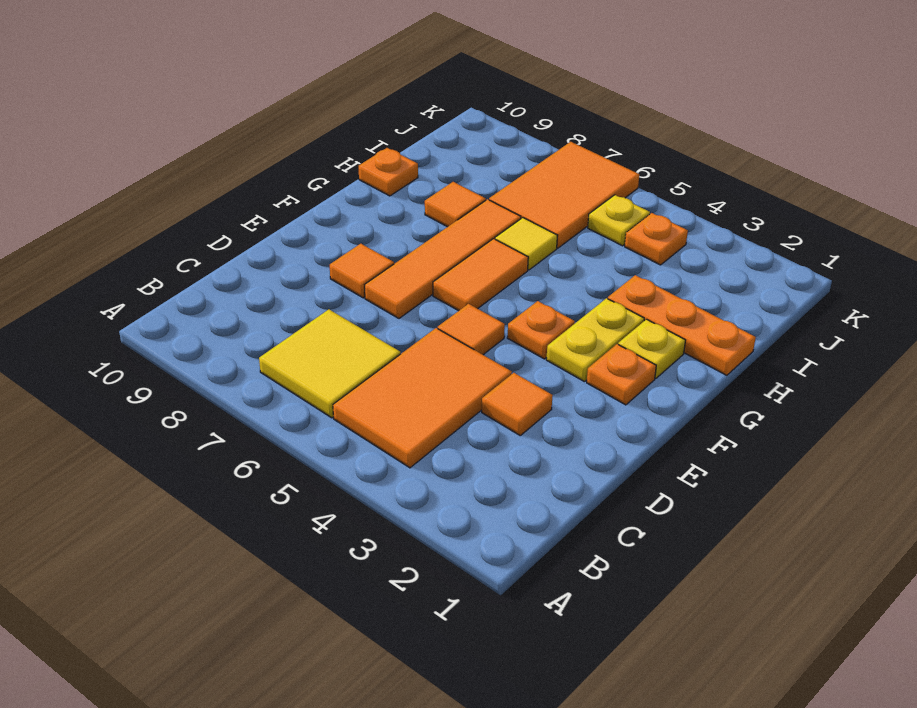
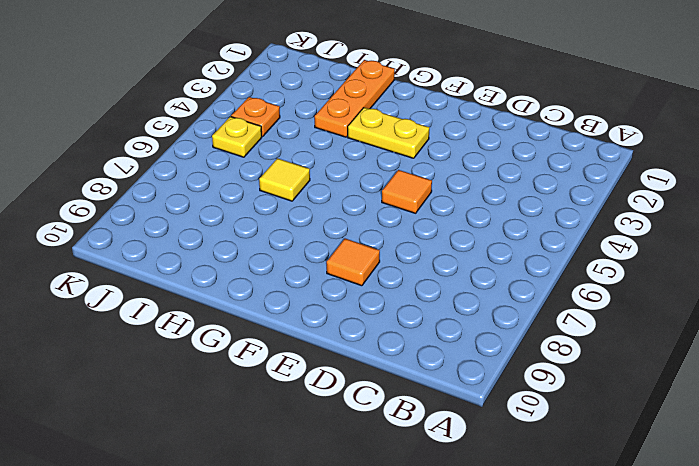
none -> orange 2x3 tile [333,328,512,468]
none -> yellow 2x2 tile [259,309,401,418]
none -> orange 1x1 tile [482,373,553,435]

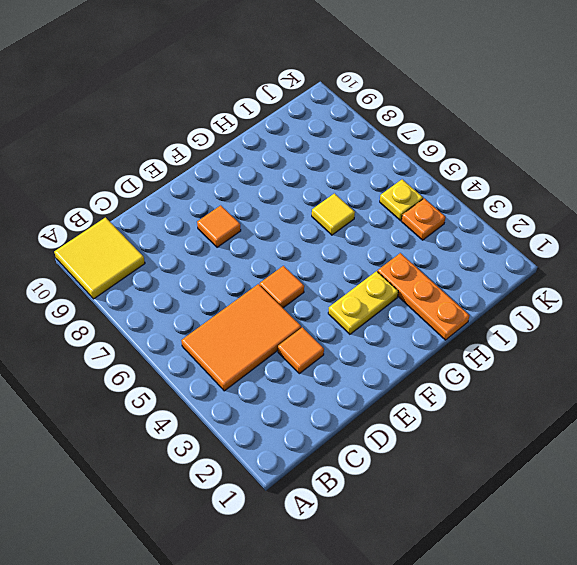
yellow 2x2 tile [54,218,145,299] -> yellow 2x2 tile moved to [259,309,401,418]
none -> orange 1x4 tile [365,199,521,318]
none -> orange 1x1 plate [587,344,656,405]
none -> orange 1x1 plate [507,301,575,359]

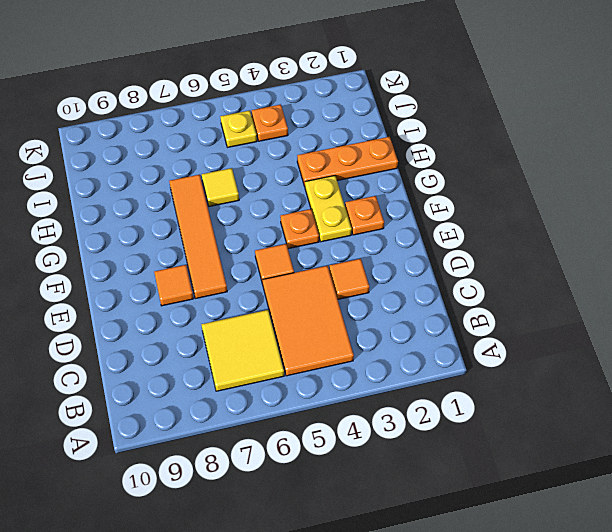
none -> orange 1x2 tile [433,239,528,311]
none -> yellow 1x1 plate [618,319,686,378]
none -> orange 1x1 tile [425,182,486,227]

